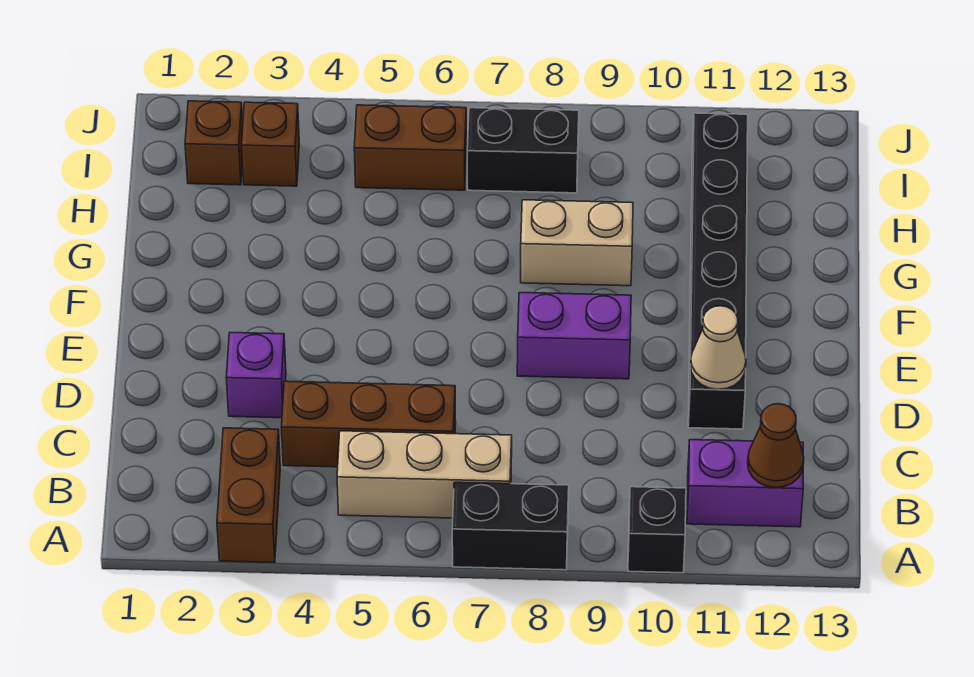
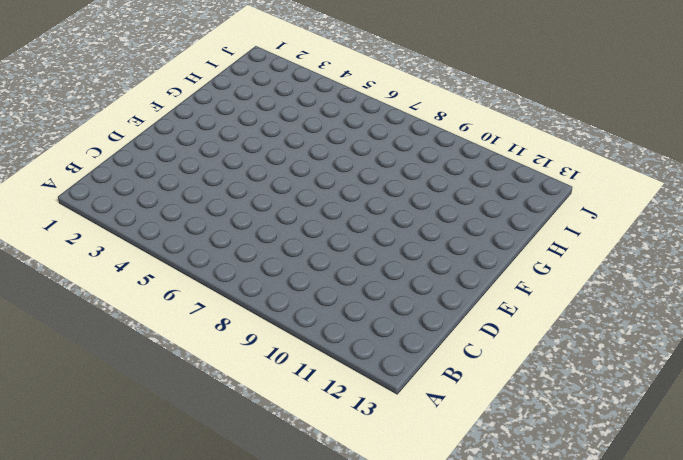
none -> brown 1x2 brick [217,428,280,563]
none -> black 1x2 brick [452,482,569,570]
none -> black 1x1 brick [628,487,686,573]

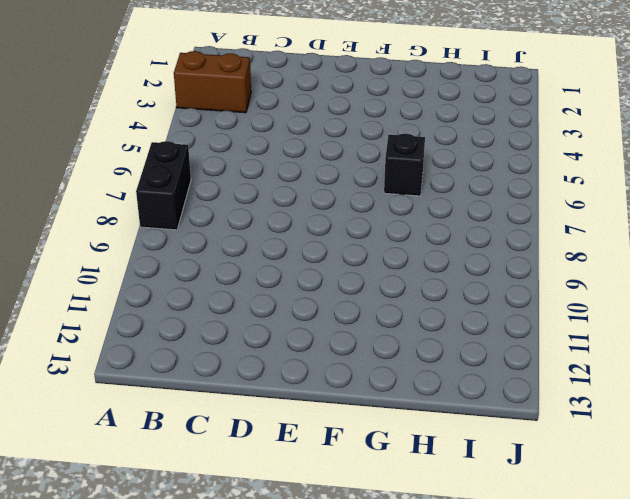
black 1x1 brick [384,134,425,196] -> black 1x1 brick moved to [628,487,686,573]
none -> tan 1x3 brick [337,431,512,518]
none -> purple 1x2 brick [687,440,803,527]
none -> brown 1x3 brick [282,381,456,467]

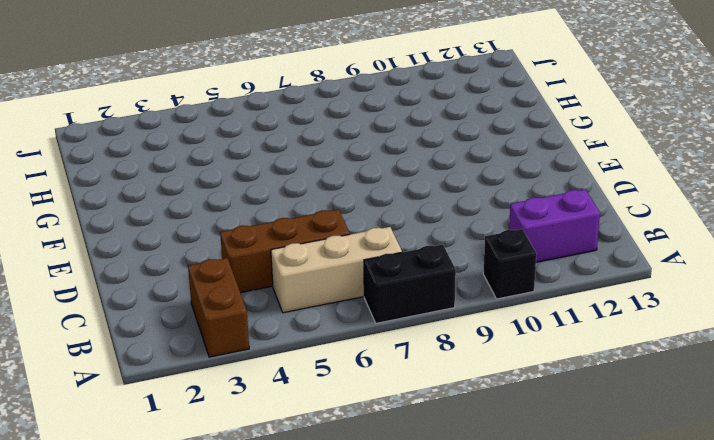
none -> purple 1x1 brick [226,333,286,418]
none -> black 1x6 brick [688,113,748,429]
none -> purple 1x2 brick [517,293,631,379]

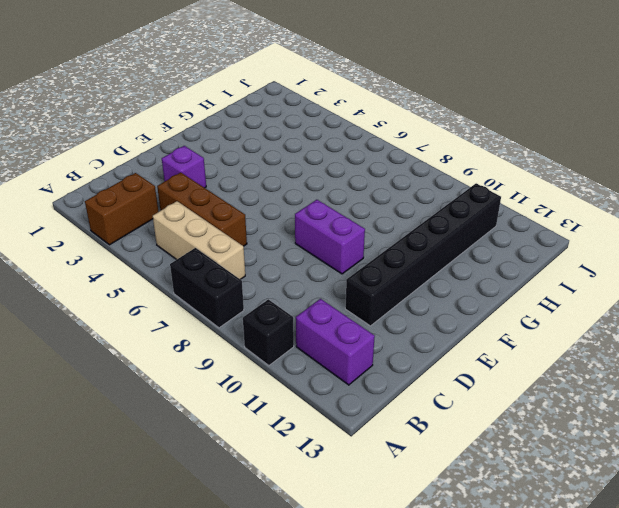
none -> tan 1x2 brick [521,200,633,286]
none -> brown 1x1 brick [185,101,243,185]
none -> brown 1x1 brick [242,102,299,186]

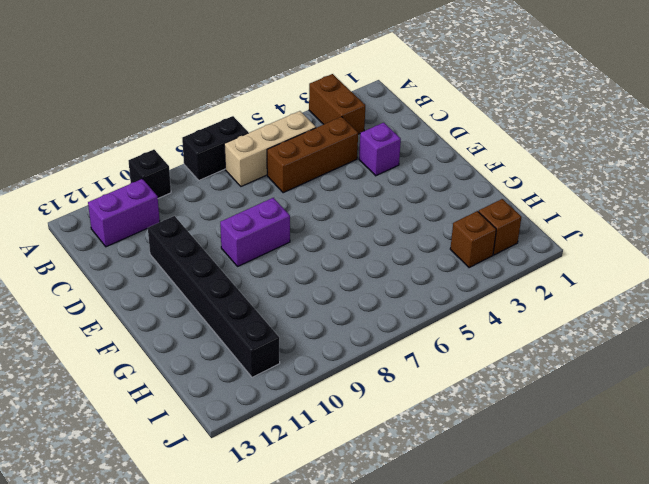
none -> tan 1x2 brick [521,200,633,286]
none -> brown 1x2 brick [354,105,467,190]
none -> black 1x2 brick [467,108,579,193]

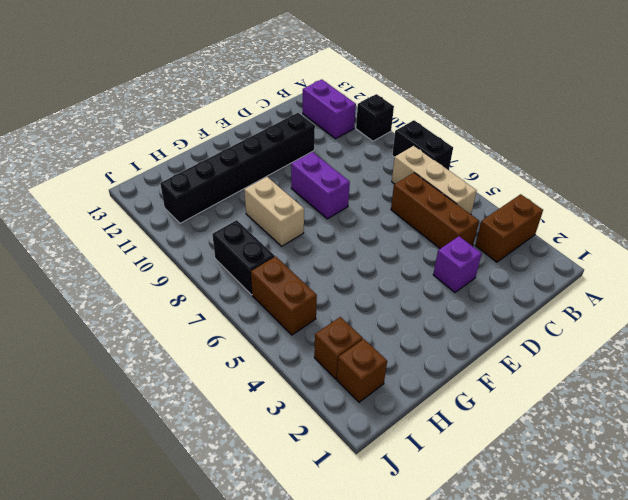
none -> brown 1x1 cone [748,404,804,488]
none -> tan 1x1 cone [690,306,746,389]

